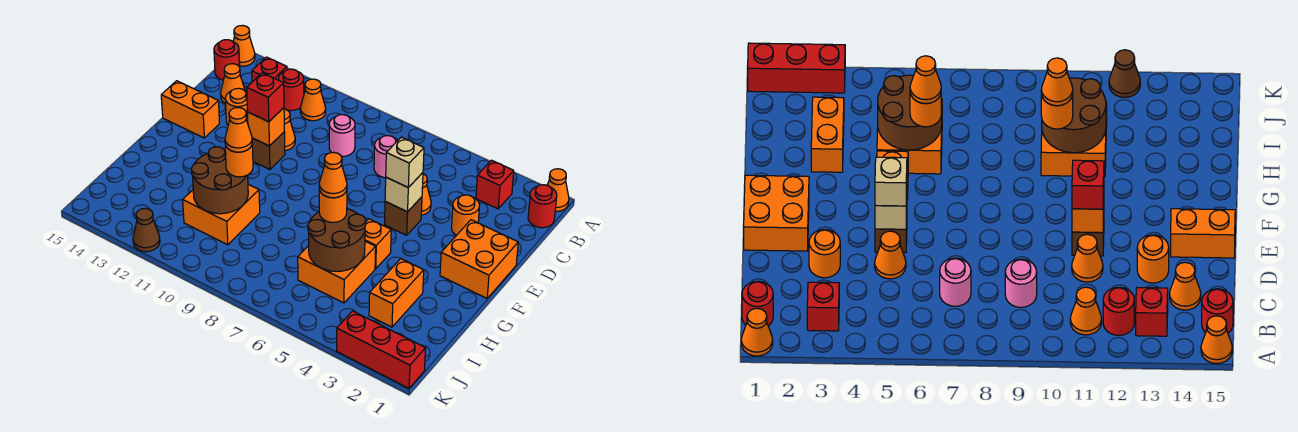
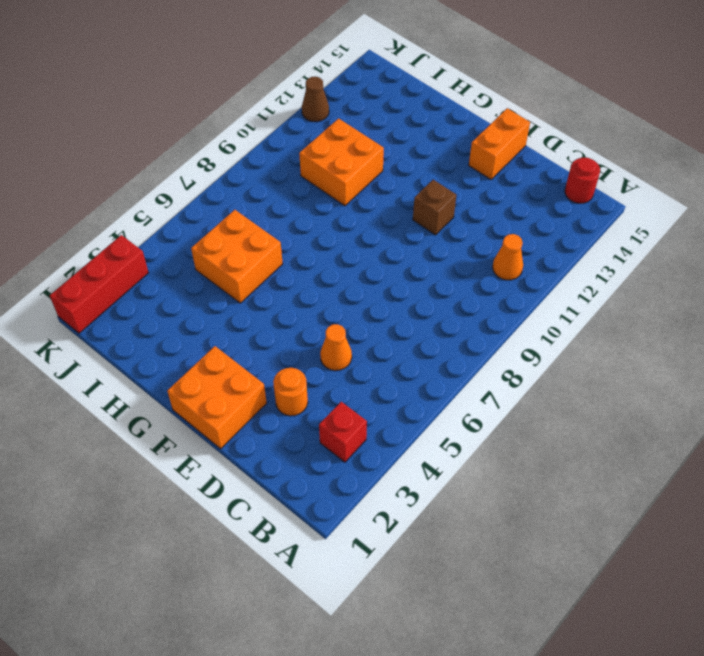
none -> orange 1x1 cone [547,169,569,211]
none -> orange 1x1 cone [233,25,255,66]
none -> red 1x1 round brick [528,185,557,228]
none -> red 1x1 round brick [278,69,304,110]

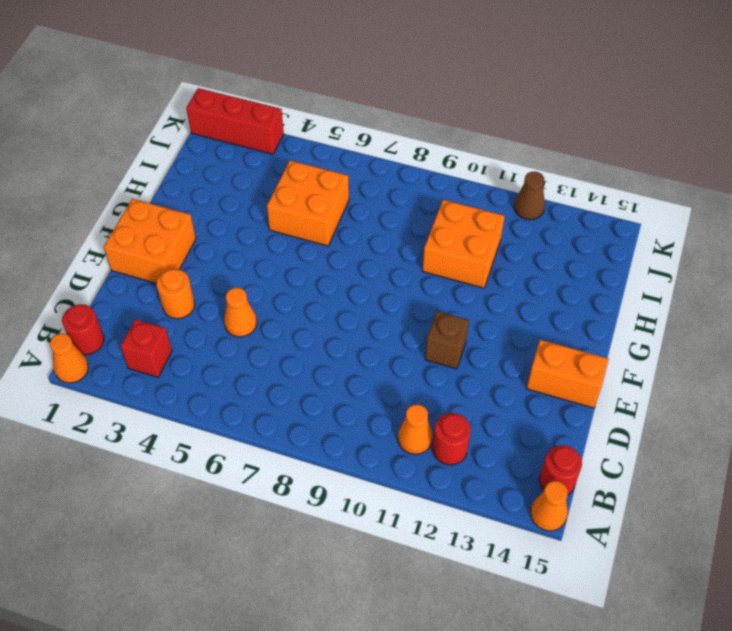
none -> red 1x1 brick [252,57,287,82]
none -> pink 1x1 round brick [374,136,398,178]
none -> pink 1x1 round brick [329,115,355,157]
none -> orange 1x1 cone [220,64,245,103]

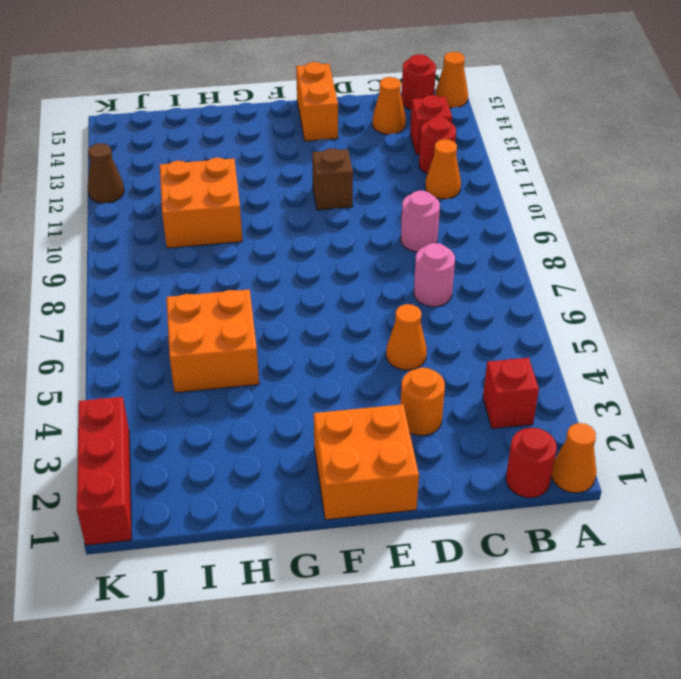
none -> orange 1x1 cone [284,109,295,151]
none -> orange 1x1 round brick [225,88,248,125]
none -> brown 1x1 brick [385,197,422,235]
none -> orange 1x1 brick [365,219,391,269]

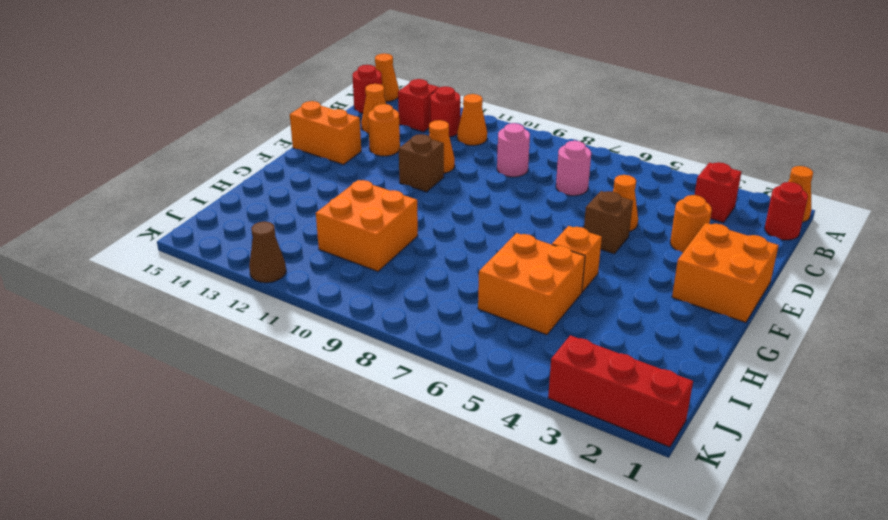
none -> orange 1x2 brick [369,259,424,327]
none -> tan 1x1 brick [385,173,423,212]
none -> orange 1x1 brick [248,108,284,146]
none -> brown 2x2 round brick [308,209,366,271]

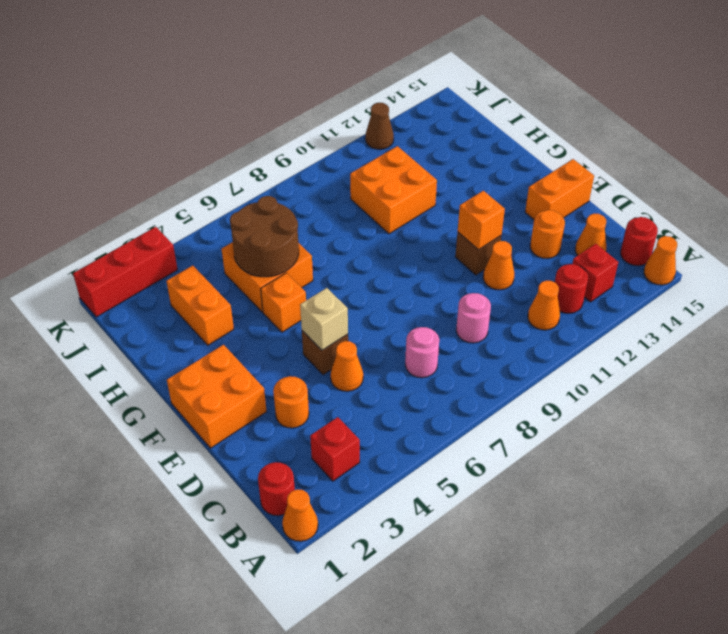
none -> brown 2x2 round brick [191,147,248,214]
none -> tan 1x1 brick [386,137,424,188]
none -> red 1x1 brick [247,73,284,122]
none -> orange 1x1 round brick [319,190,347,222]

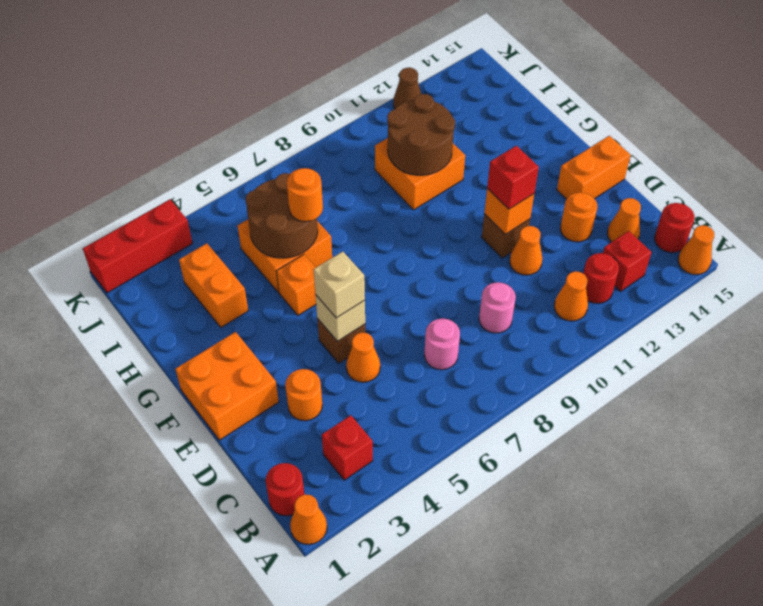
none -> orange 1x1 round brick [225,145,253,177]
none -> orange 1x1 cone [319,152,347,198]
none -> orange 1x1 cone [225,108,252,152]

